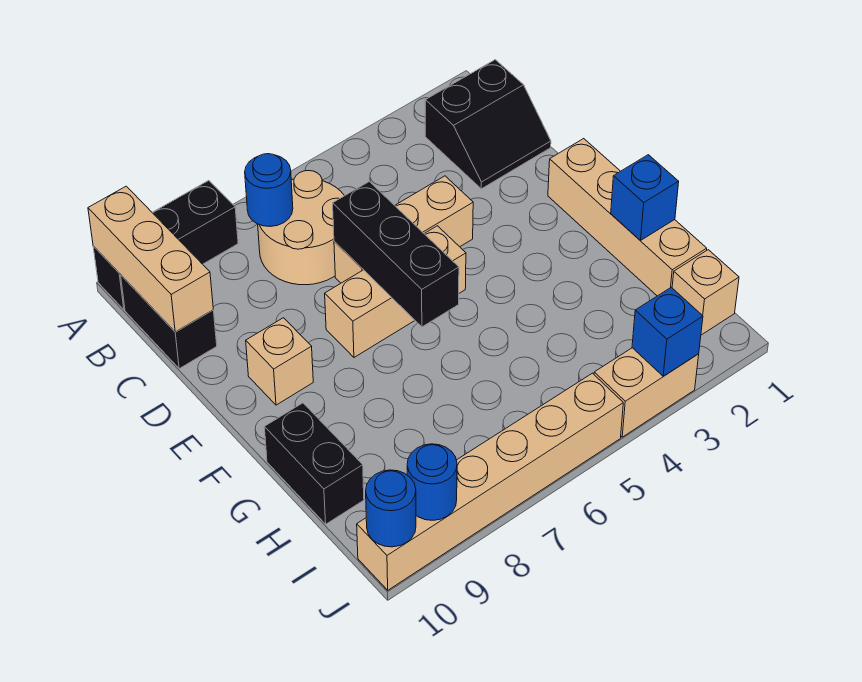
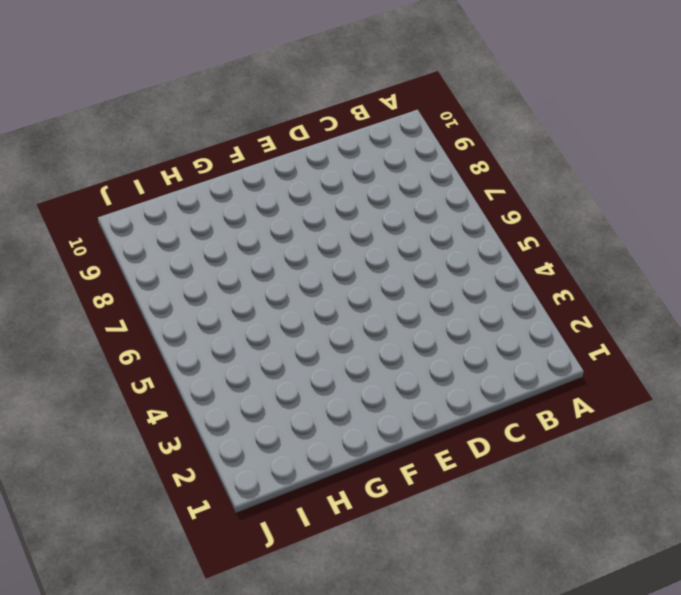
none -> black 1x3 brick [93,181,238,310]
none -> black 2x2 slope [425,60,551,189]
none -> tan 2x2 round brick [258,171,344,285]

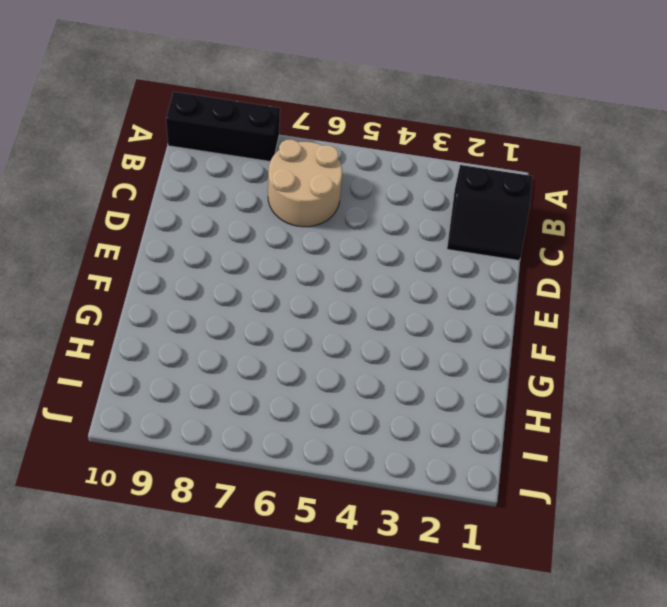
none -> black 1x2 brick [121,275,217,369]
none -> tan 1x3 brick [334,176,473,283]
none -> tan 1x4 brick [548,139,707,296]

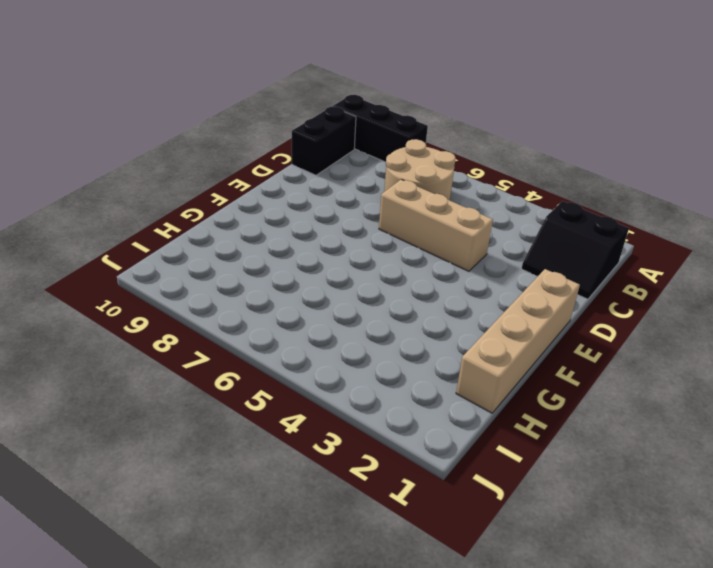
none -> tan 1x3 brick [325,226,466,357]
none -> tan 1x1 brick [246,318,313,405]
none -> black 1x2 brick [264,403,364,524]

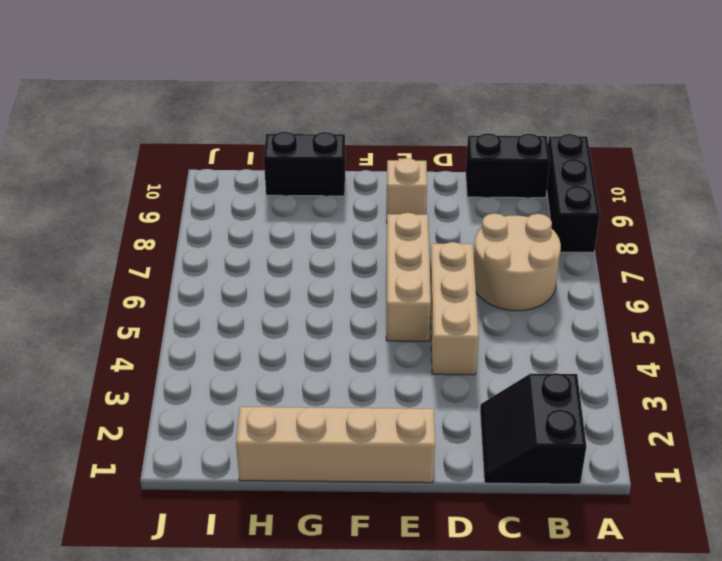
none -> tan 1x1 brick [672,250,739,335]
none -> tan 1x2 brick [594,348,699,437]
none -> tan 1x6 brick [357,373,623,590]

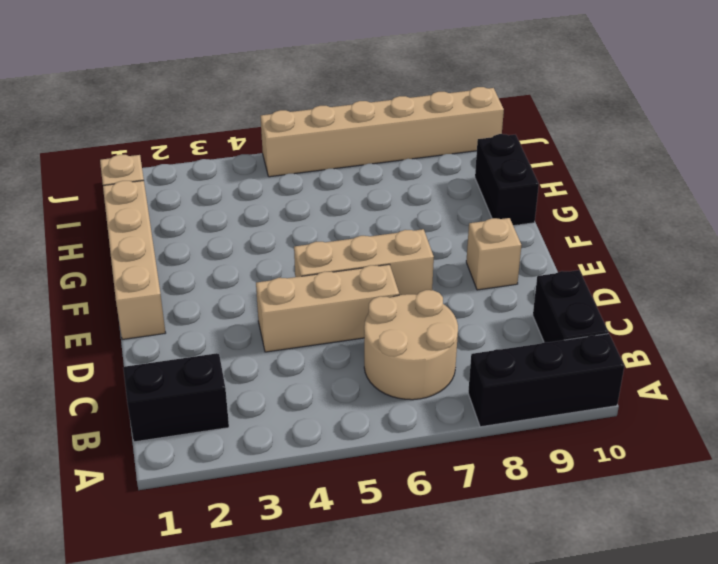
none -> tan 1x2 brick [594,348,699,437]
none -> tan 1x3 brick [88,186,213,332]
none -> blue 1x1 round brick [245,154,293,227]

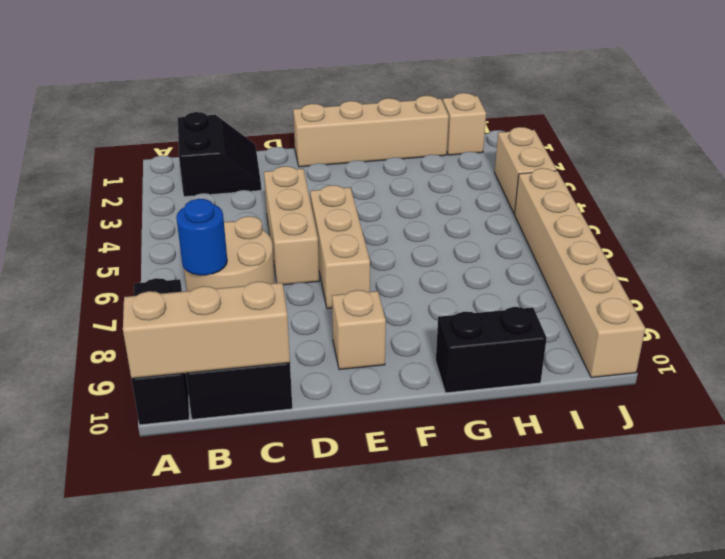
none -> black 1x3 brick [333,182,459,327]
none -> blue 1x1 brick [611,155,679,241]
none -> blue 1x1 brick [632,287,703,376]

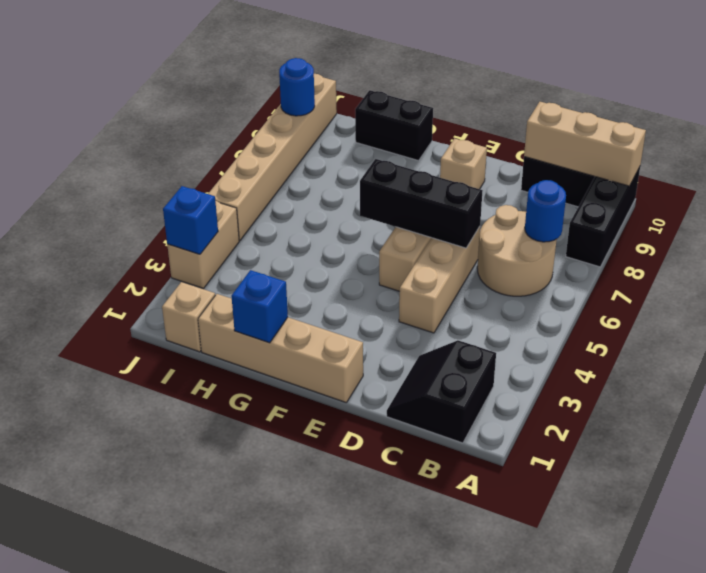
none -> blue 1x1 round brick [366,470,416,547]

